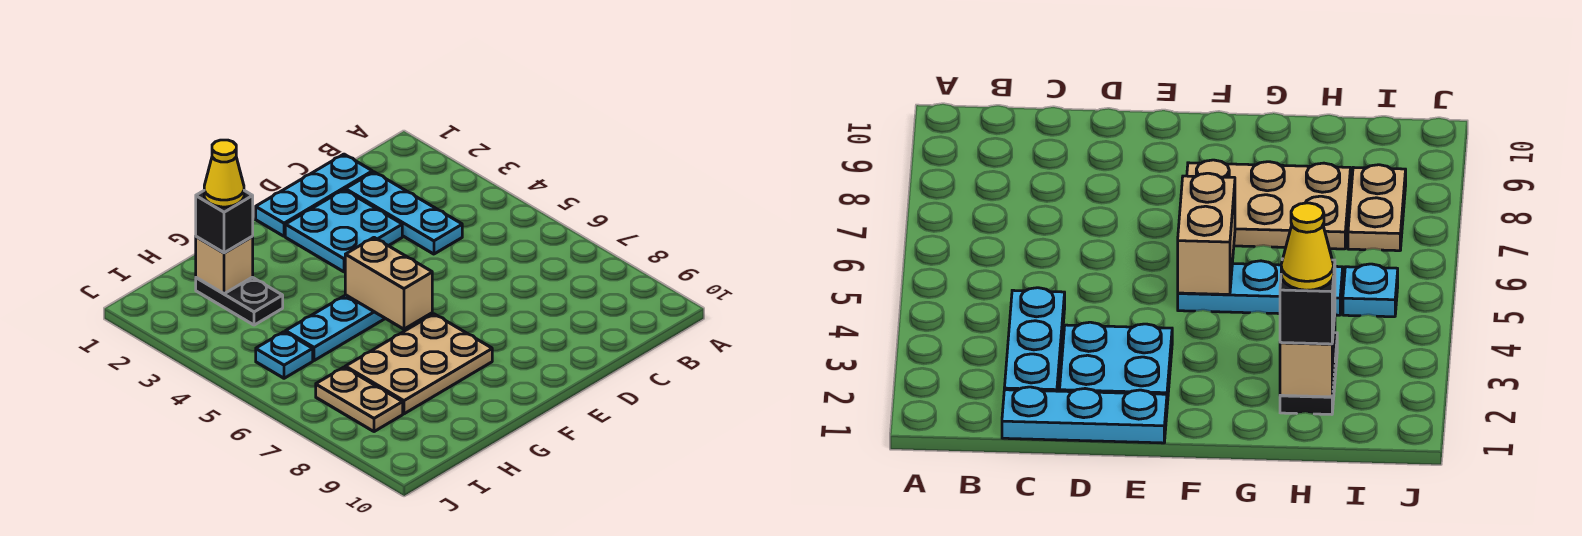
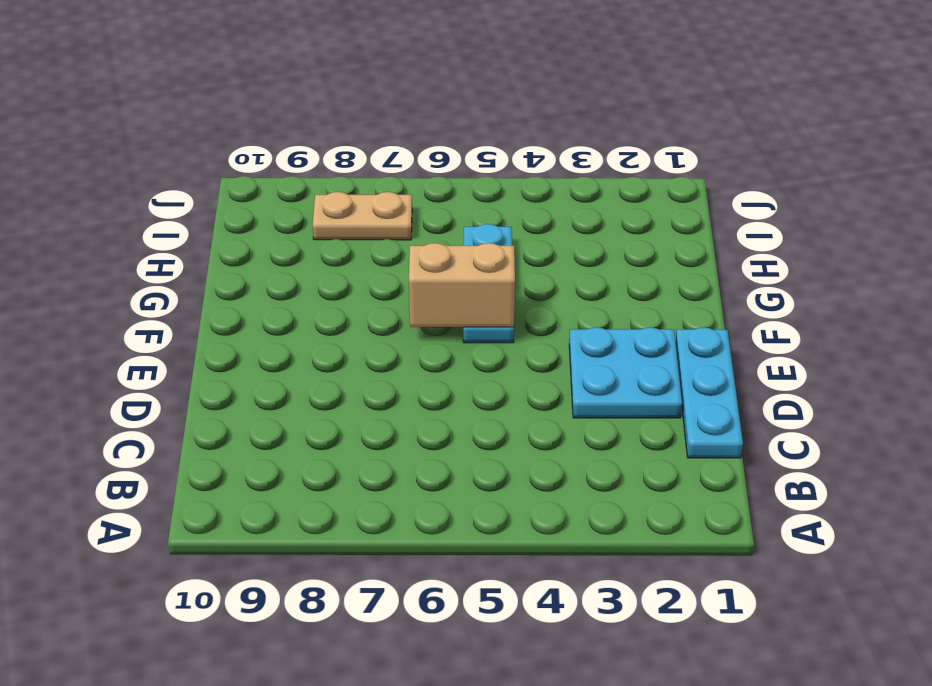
none -> cyan 1x3 plate [345,172,462,254]
none -> tan 2x3 plate [345,314,492,414]
none -> black 1x2 plate [196,277,283,325]

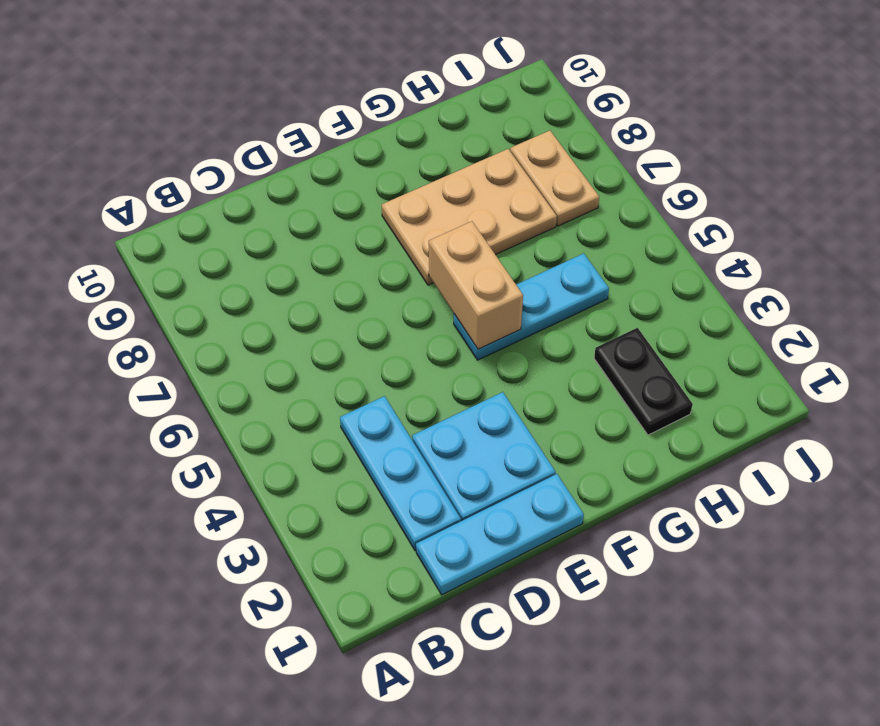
none -> cyan 1x1 plate [256,332,313,378]
none -> tan 1x1 brick [196,237,253,294]
none -> black 1x1 brick [196,191,253,253]

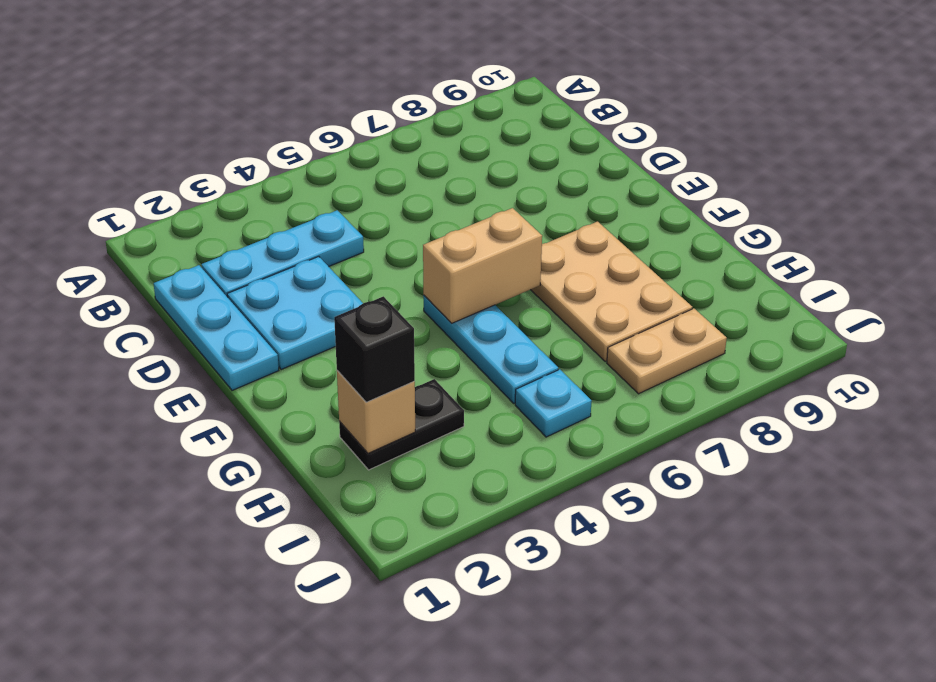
none -> yellow 1x1 cone [204,140,244,207]

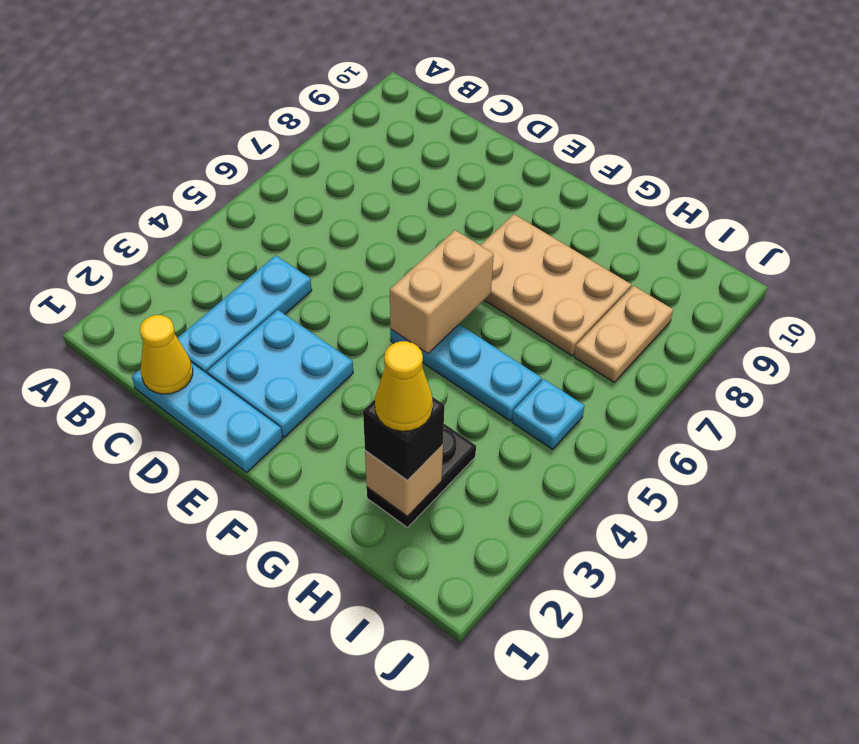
yellow 1x1 cone [140,315,193,394] -> none

